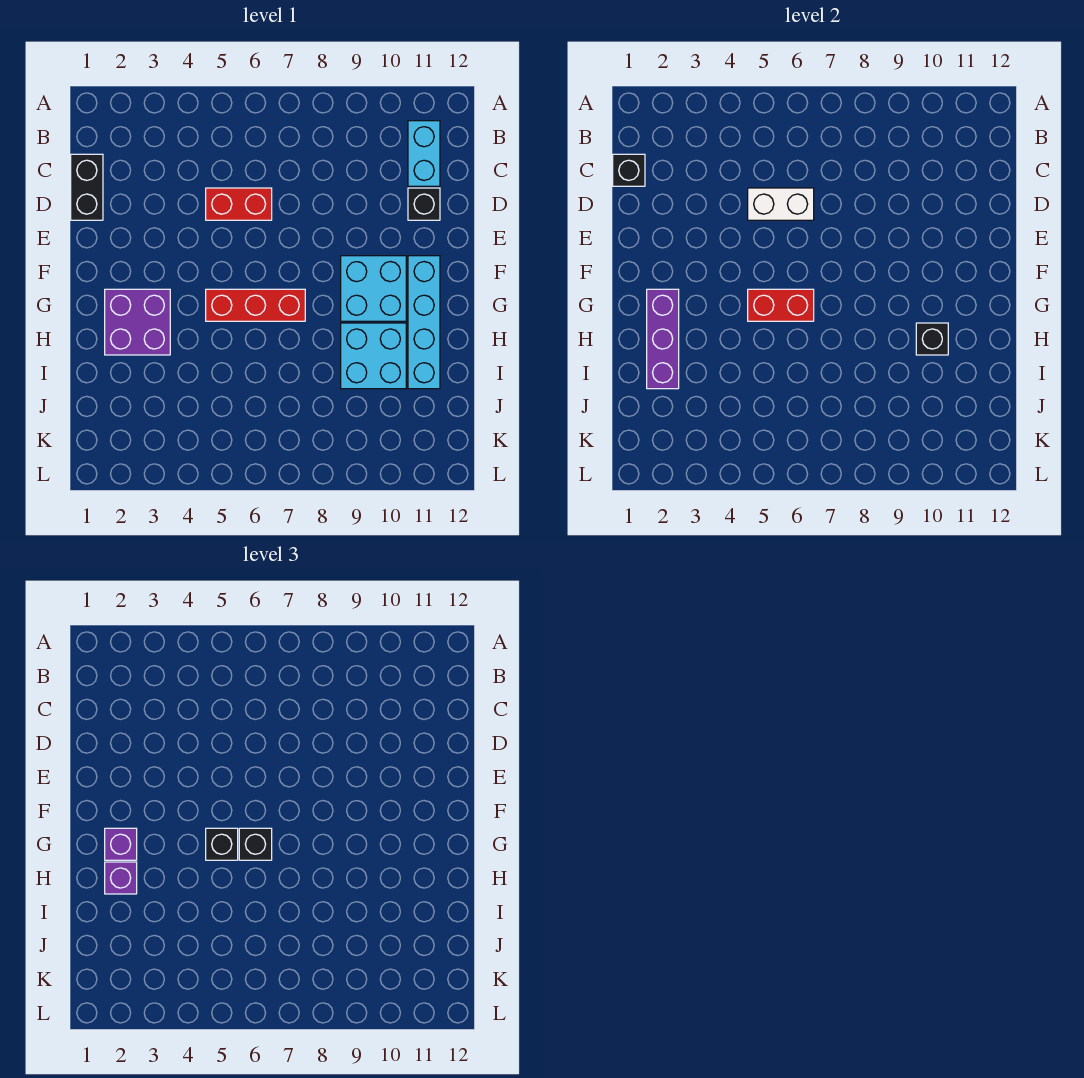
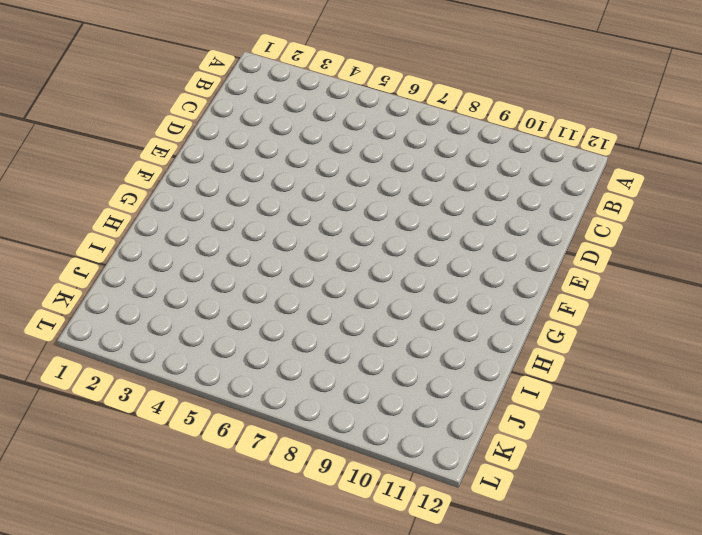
none -> cyan 1x2 brick [408,121,440,186]
none -> black 1x2 brick [71,154,103,220]
none -> red 1x2 brick [206,188,272,220]

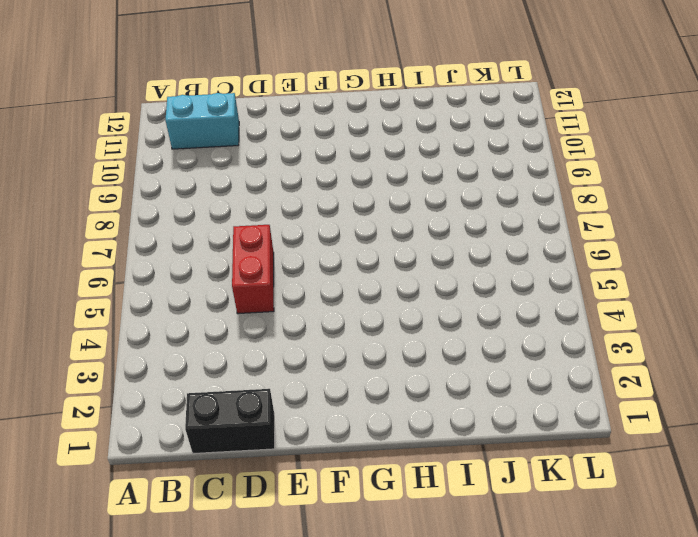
none -> black 1x1 brick [408,188,440,220]
none -> cyan 2x2 brick [341,256,406,321]
none -> cyan 1x4 brick [408,256,440,389]

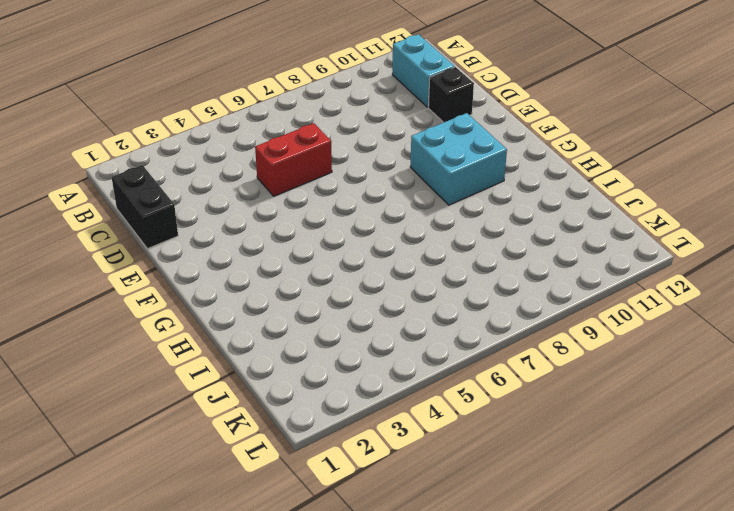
none -> cyan 1x4 brick [408,256,440,389]
none -> purple 2x2 brick [105,289,170,355]
none -> red 1x3 brick [206,289,305,321]

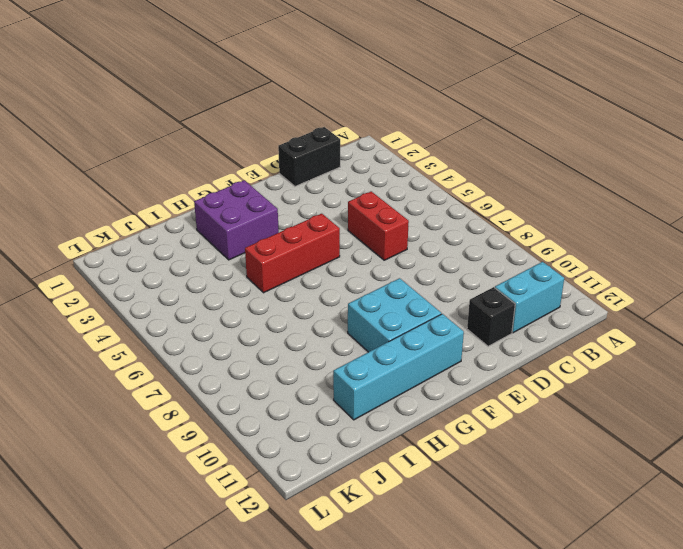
red 1x3 brick [245,214,340,293] -> red 1x3 brick turned to [206,289,305,321]
none -> cyan 2x2 brick [341,323,406,389]
none -> black 1x1 brick [613,154,645,186]
none -> white 1x2 brick [748,188,814,220]

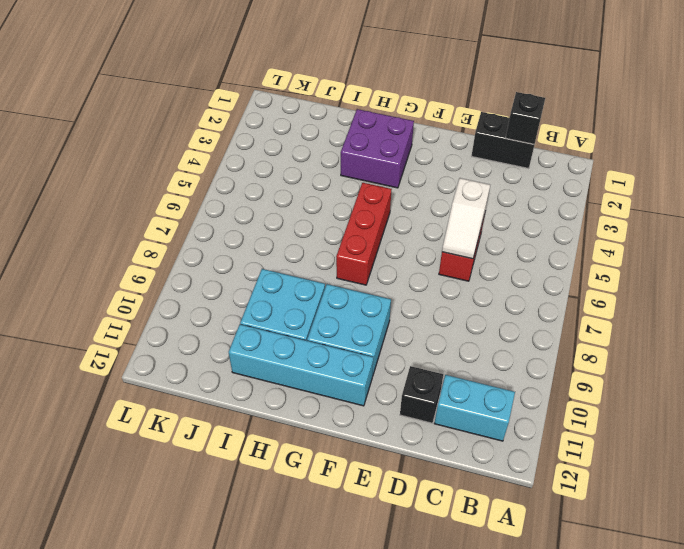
white 1x2 slope [442,178,490,259] -> white 1x2 brick [748,188,814,220]
none -> purple 1x3 brick [647,289,679,389]
none -> red 1x2 brick [748,289,814,321]
none -> black 1x1 brick [916,323,948,355]

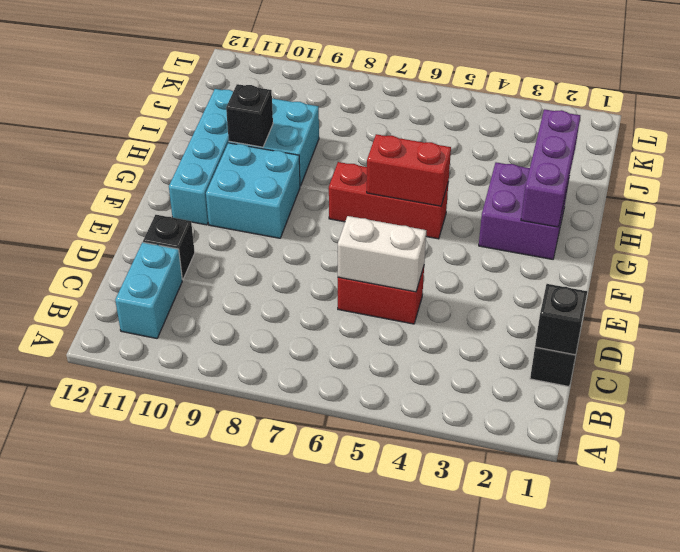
none -> purple 1x1 brick [105,828,137,860]
none -> black 1x1 brick [206,828,238,860]
none -> black 1x1 brick [239,828,272,860]

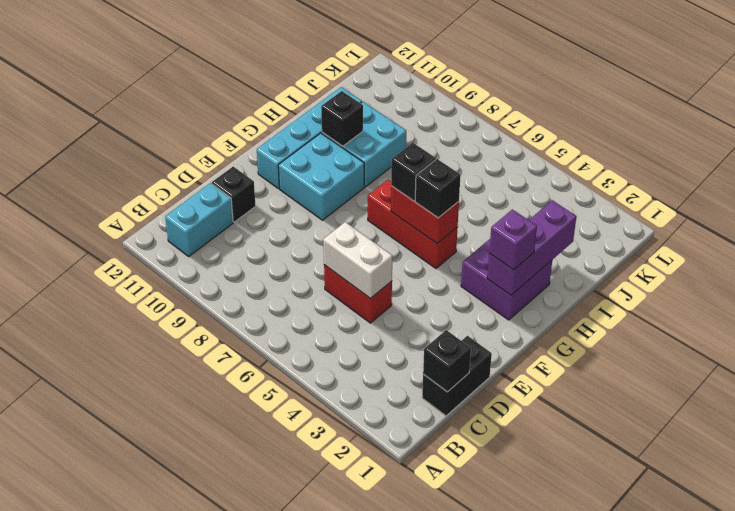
none -> purple 1x1 brick [105,862,137,894]

